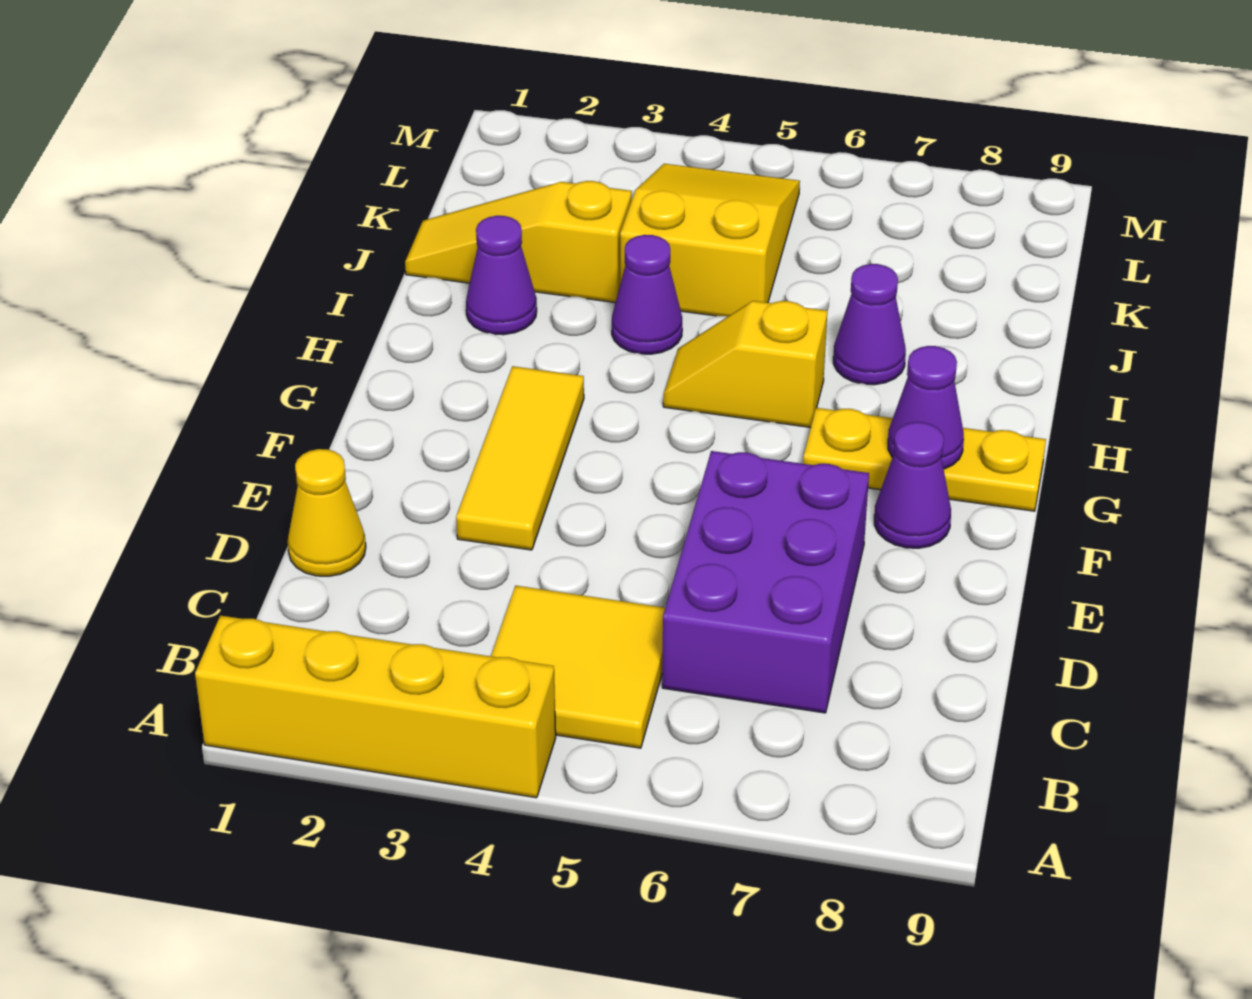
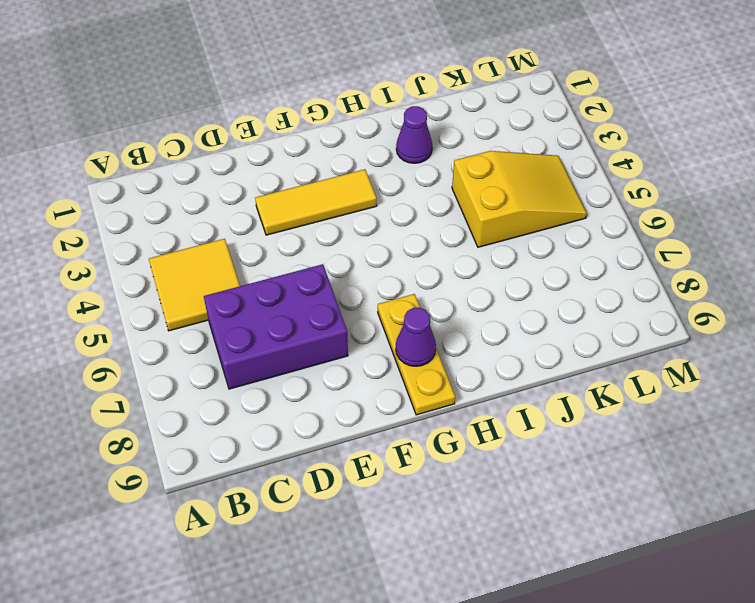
none -> yellow 1x4 brick [195,615,556,798]
none -> yellow 1x1 cone [288,449,366,576]
none -> purple 1x1 cone [874,422,951,548]

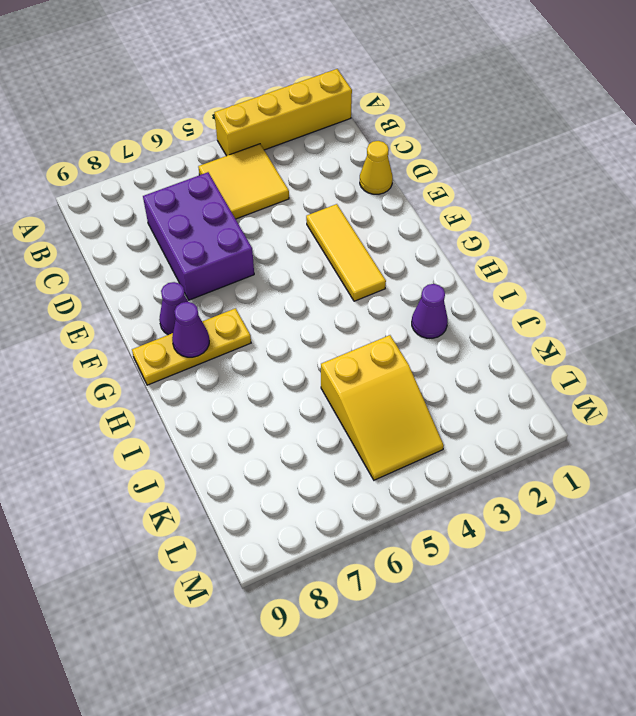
none -> yellow 1x2 slope [663,301,827,428]
none -> purple 1x1 cone [612,235,682,354]
none -> purple 1x1 cone [833,264,906,385]

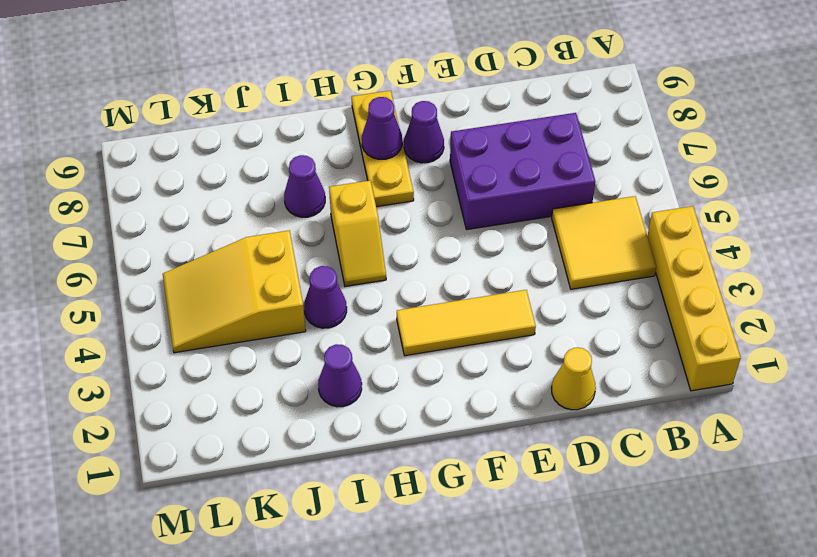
none -> yellow 1x3 slope [405,181,632,303]

